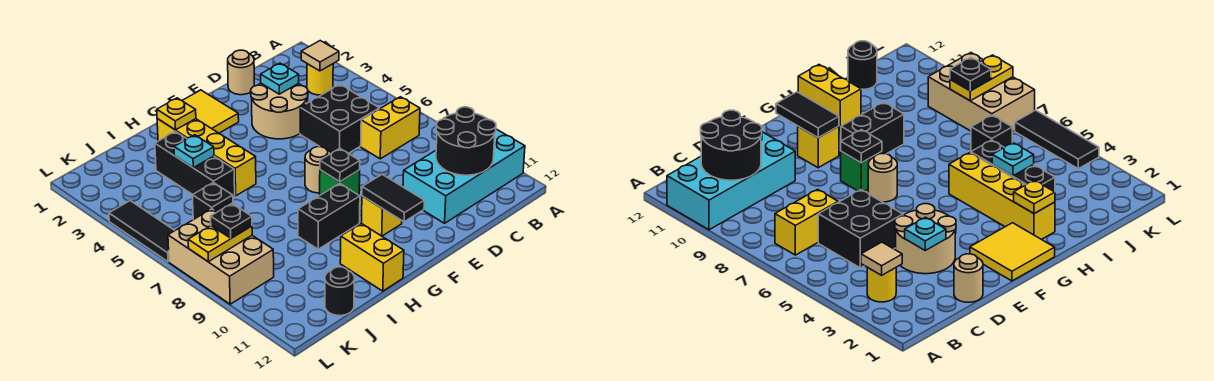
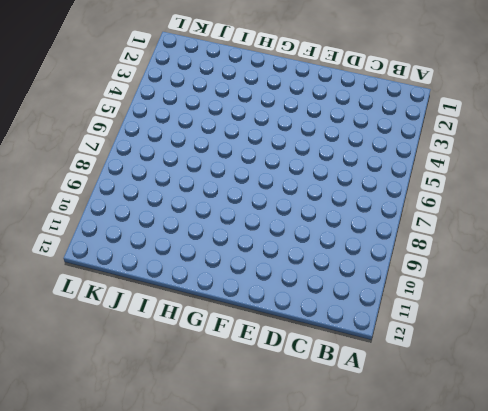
none -> cyan 2x4 brick [403,129,525,223]
none -> yellow 1x1 round brick [307,64,333,95]
none -> yellow 1x2 brick [361,97,420,159]

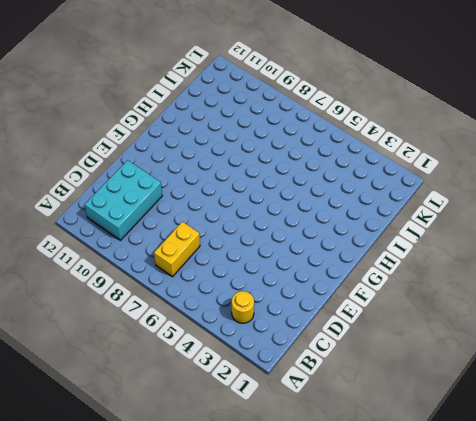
cyan 2x3 brick [85,160,162,240] -> cyan 2x4 brick [403,129,525,223]
none -> black 2x2 brick [300,85,379,153]
none -> tan 1x1 round brick [228,50,254,95]
none -> tan 2x2 round brick [251,83,308,139]

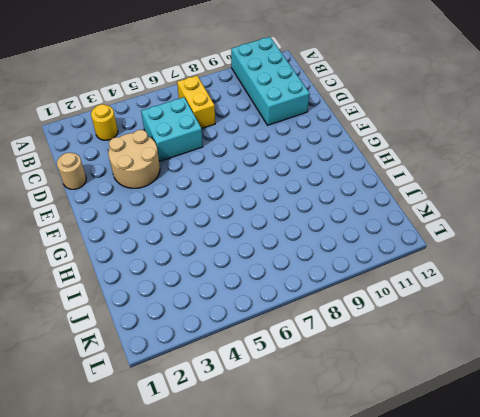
cyan 2x2 brick [141,97,203,161] -> black 2x2 brick [300,85,379,153]
none -> yellow 2x2 tile [182,90,239,133]
none -> tan 1x1 round brick [305,147,331,193]
none -> green 1x1 brick [320,170,360,195]

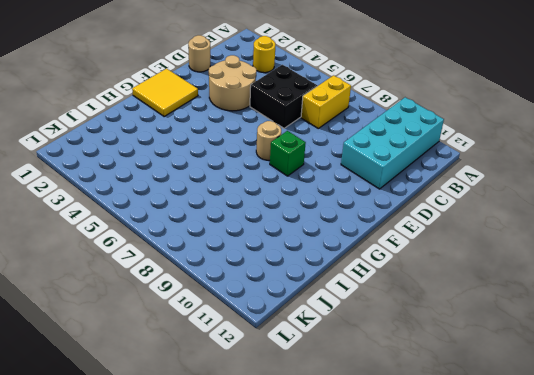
none -> yellow 1x1 brick [362,196,402,236]
none -> black 1x2 brick [298,184,360,249]
none -> yellow 1x4 brick [157,119,256,196]

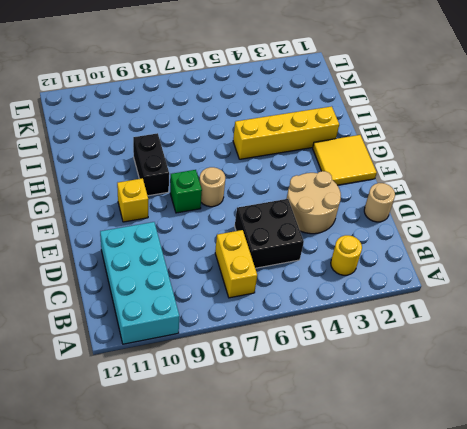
none -> yellow 1x2 brick [340,223,404,291]
none -> black 1x3 brick [155,132,235,197]
none -> black 1x1 brick [192,183,233,220]

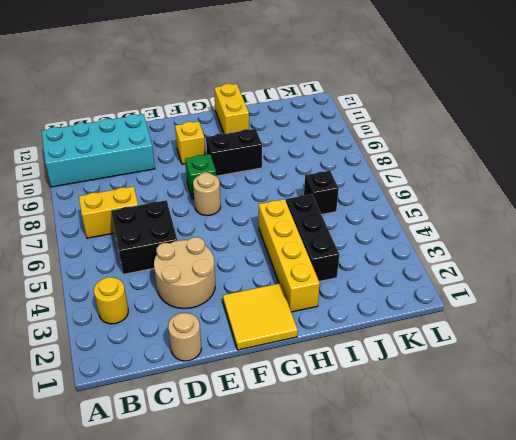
none -> black 1x1 round brick [325,267,354,316]
none -> tan 2x3 brick [168,209,274,304]
none -> black 1x3 tile [109,201,175,262]

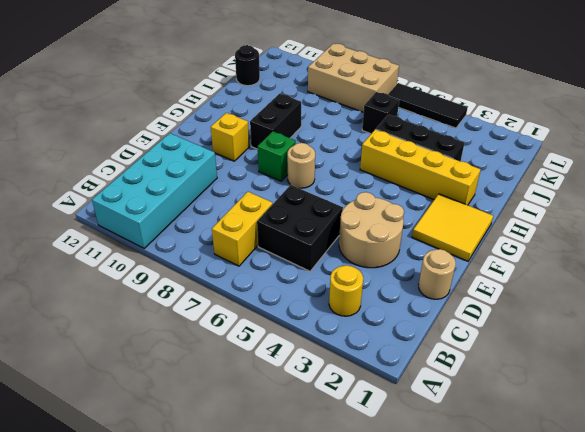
none -> yellow 1x2 brick [340,223,404,291]
none -> tan 1x1 tile [301,41,339,71]
none -> black 2x2 round brick [436,107,496,175]

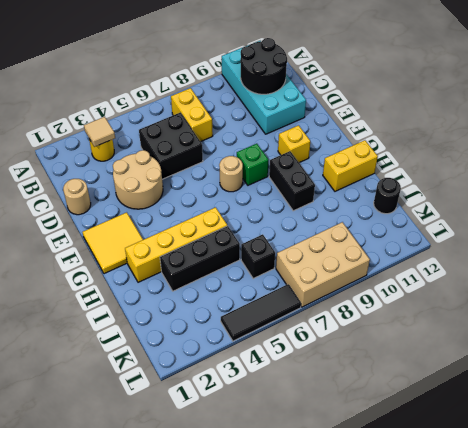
none -> cyan 1x1 plate [261,63,299,94]
none -> black 1x1 plate [320,149,360,182]
none -> black 1x2 tile [362,174,424,222]

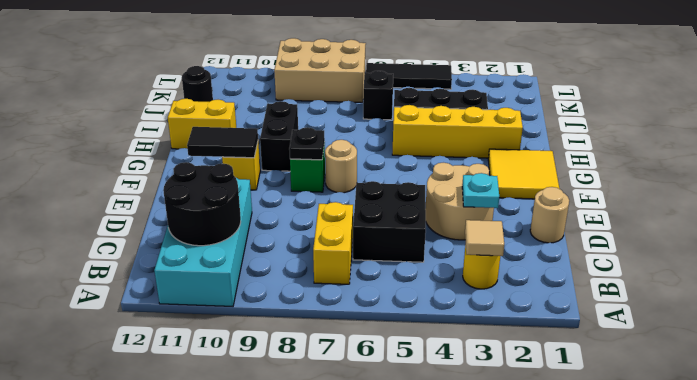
none -> yellow 1x1 plate [157,98,196,130]
none -> cyan 1x1 plate [174,135,214,168]
none -> yellow 1x2 plate [188,226,252,262]

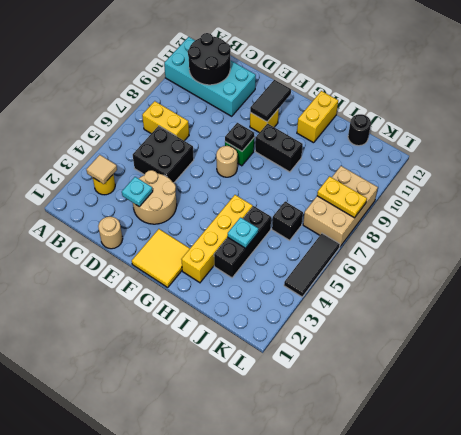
none -> yellow 1x1 plate [157,98,196,130]
none -> black 1x1 plate [211,204,252,238]

